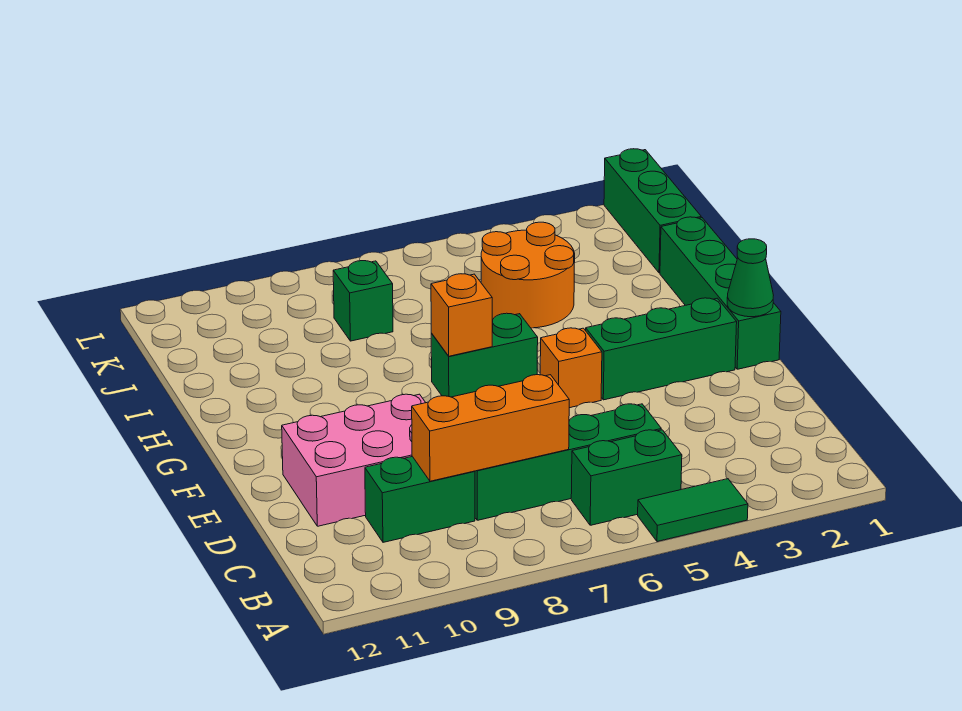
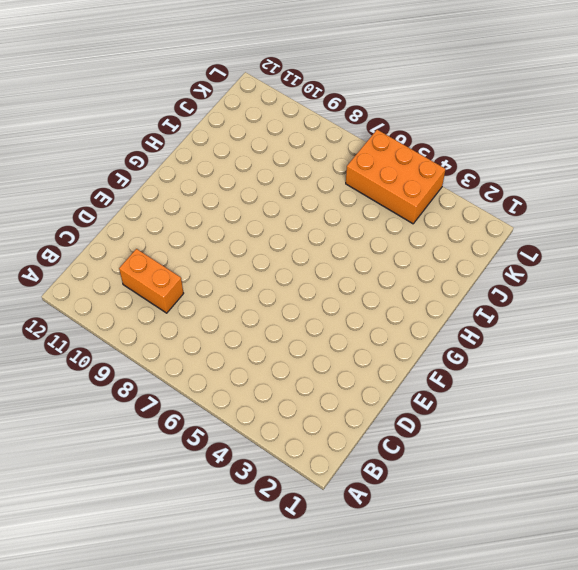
orange 1x2 brick [119,249,184,313] -> green 1x2 brick [365,457,475,542]
orange 2x3 brick [346,130,446,224] -> none
none -> green 1x2 tile [638,479,748,542]
none -> green 1x2 brick [571,430,682,525]
none -> green 1x4 brick [475,404,661,520]

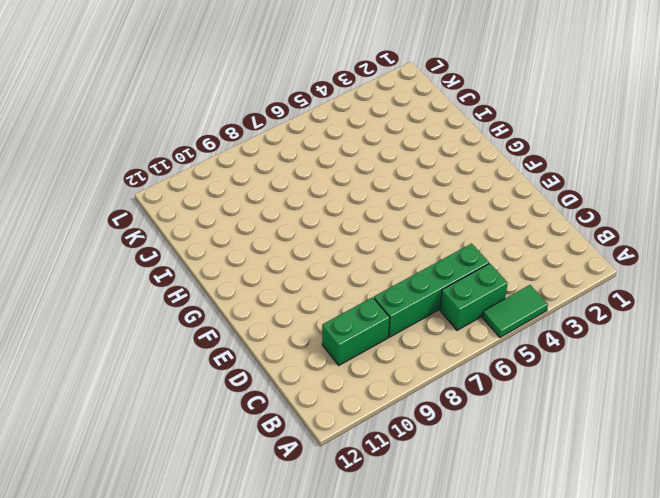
none -> pink 2x3 brick [282,394,426,526]
none -> green 1x4 brick [660,217,781,369]
none -> green 1x3 brick [586,298,737,400]

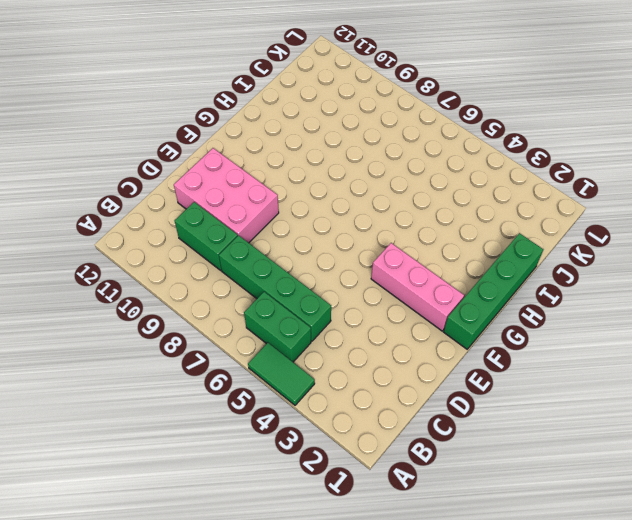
pink 1x3 brick [371,243,464,331] -> green 1x3 brick [586,298,737,400]
none -> orange 1x1 brick [540,328,602,408]
none -> green 1x2 brick [431,313,538,397]
none -> orange 2x2 round brick [481,222,575,328]

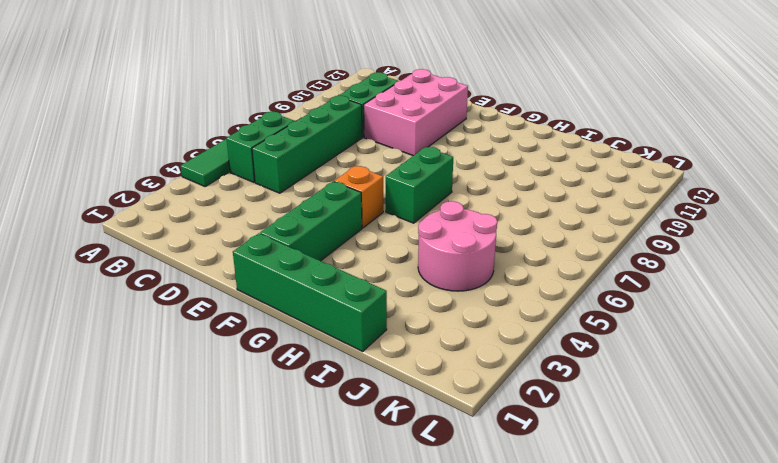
pink 2x2 round brick [418,201,497,291] -> orange 2x2 round brick [481,222,575,328]
none -> green 1x3 brick [604,149,701,273]
none -> green 1x1 brick [333,261,393,341]
none -> orange 1x3 brick [412,375,569,481]

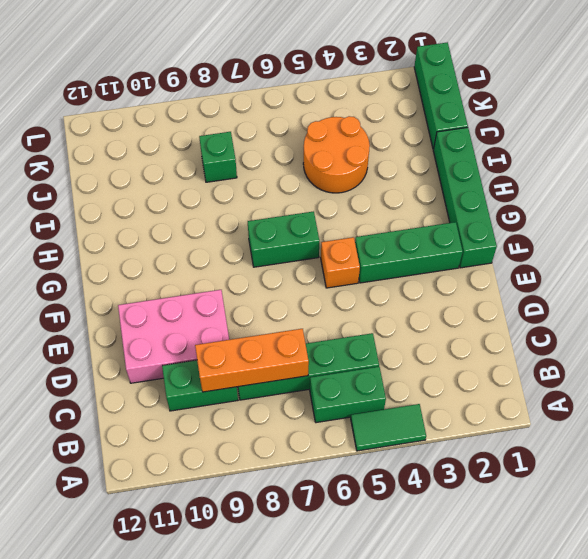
none -> green 1x1 cone [727,239,773,317]
none -> orange 1x1 brick [431,274,493,356]

